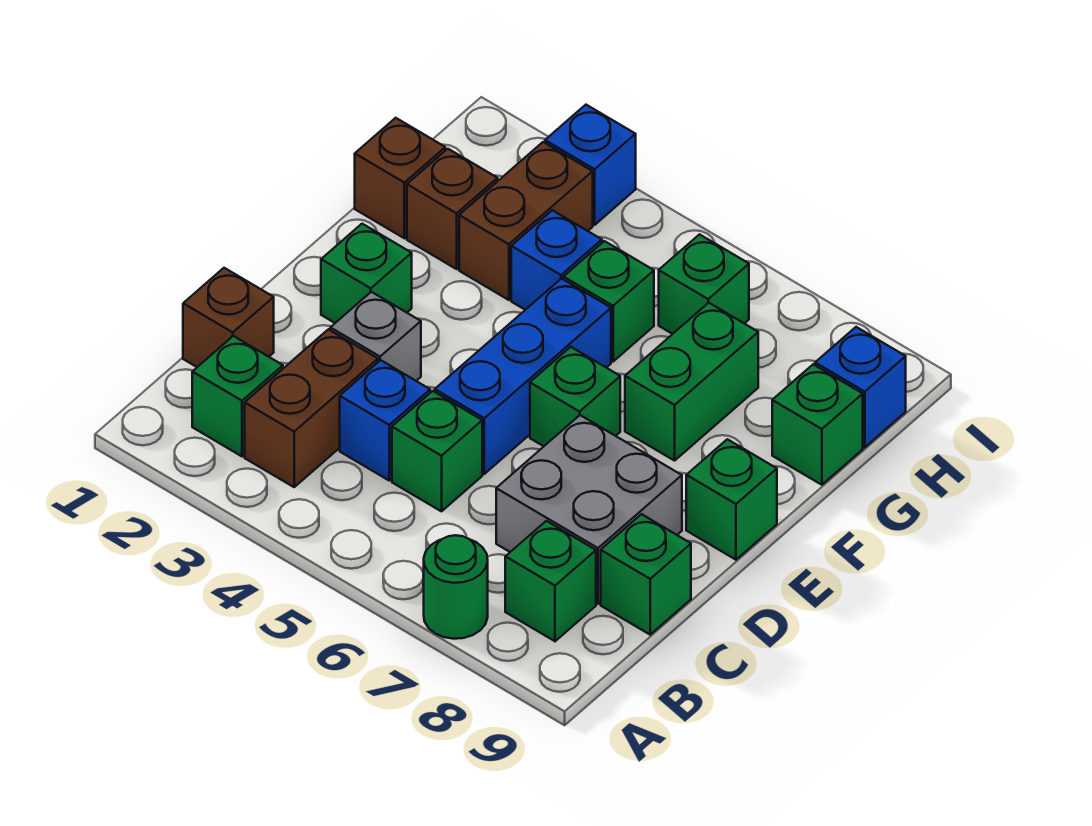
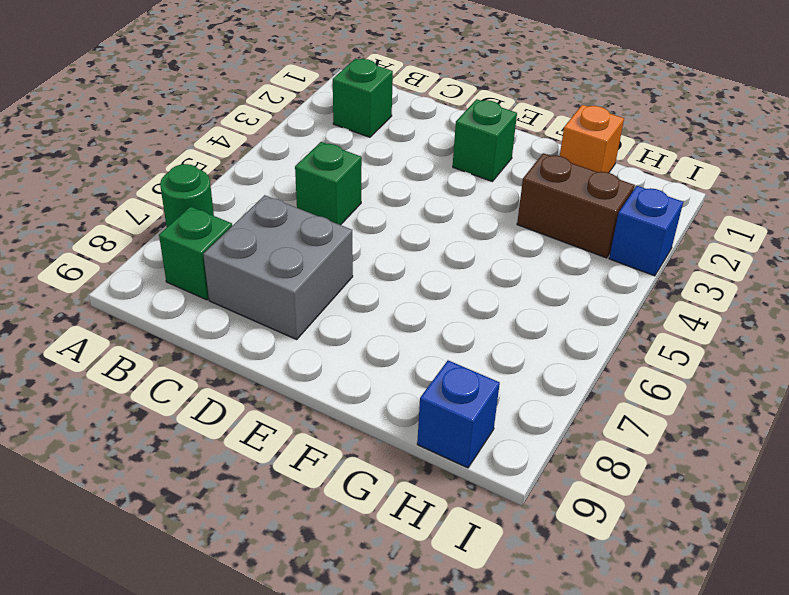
orange 1x1 brick [560,105,624,173] -> brown 1x1 brick [355,118,445,238]
none -> brown 1x2 brick [245,329,378,487]
none -> brown 1x1 brick [183,268,274,367]
none -> blue 1x1 brick [340,360,430,480]

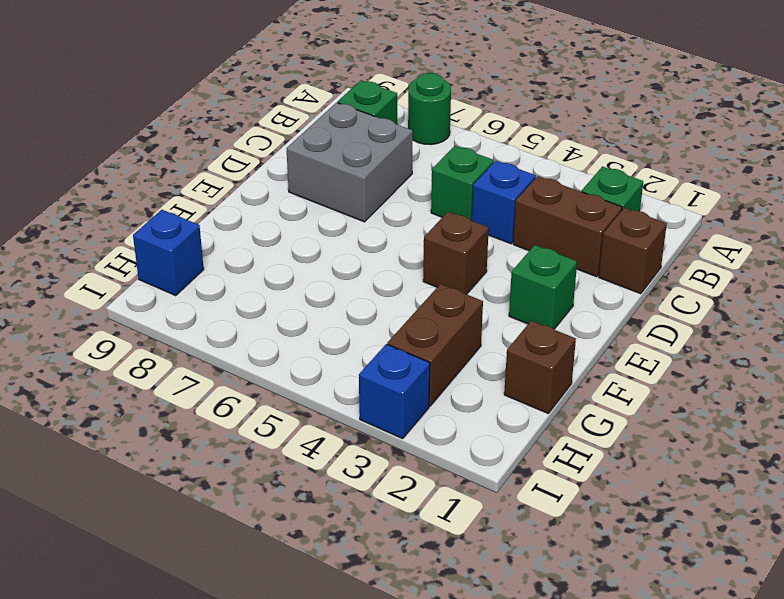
brown 1x2 brick [513,176,622,277] -> brown 1x2 brick turned to [245,329,378,487]
brown 1x1 brick [423,212,489,294] -> brown 1x1 brick moved to [407,149,498,269]
none -> green 1x1 brick [601,514,691,635]
none -> grey 1x1 brick [330,292,421,381]
none -> blue 1x3 brick [435,279,611,474]

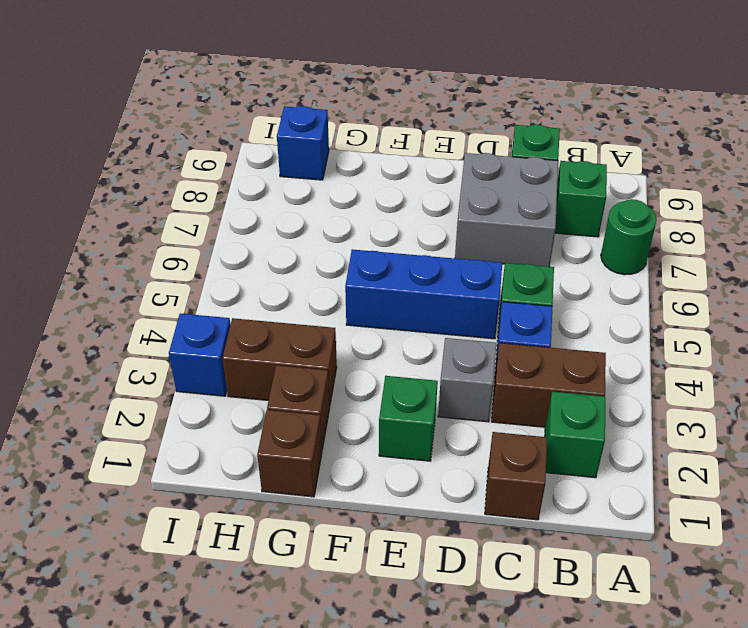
none -> green 1x1 brick [530,347,620,446]
none -> green 1x1 brick [686,439,777,560]
none -> green 1x2 brick [625,303,758,461]

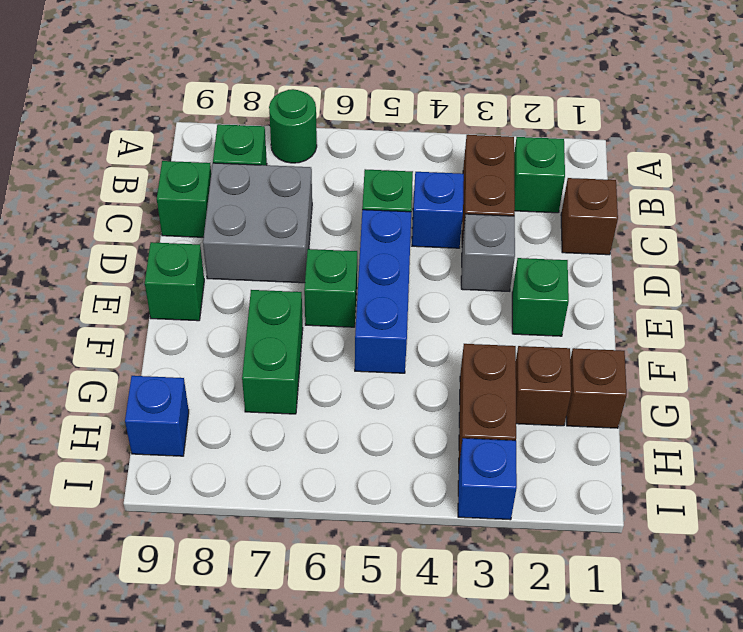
none -> blue 1x1 brick [511,210,602,310]
none -> green 1x1 brick [564,241,654,361]
none -> green 1x1 brick [772,364,863,485]

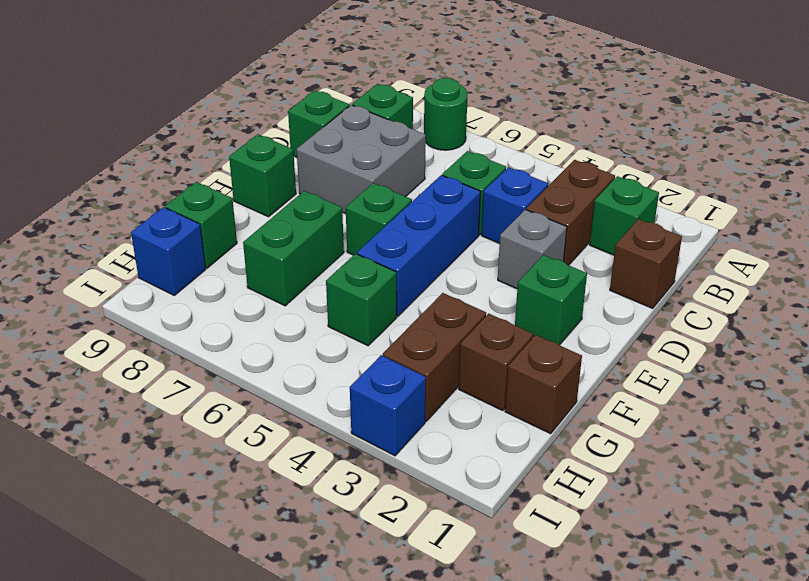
none -> blue 1x1 brick [511,210,602,310]
none -> green 1x1 brick [659,234,749,334]

